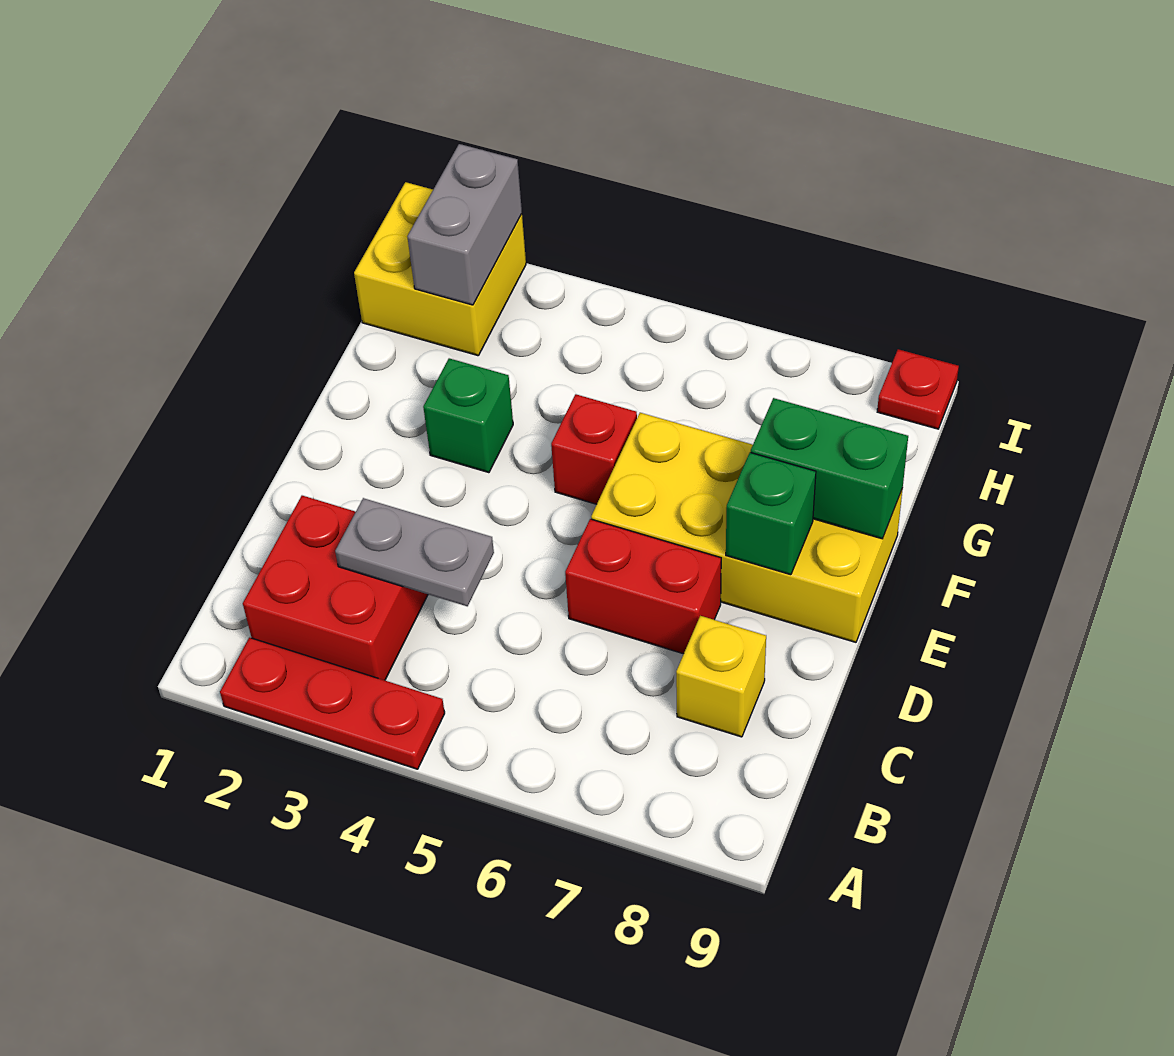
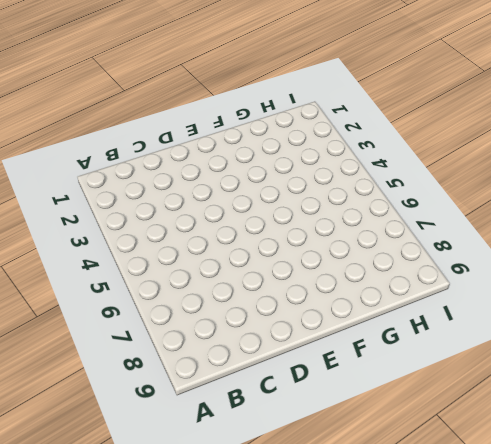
none -> red 1x3 plate [220,638,445,769]
none -> red 2x2 brick [243,496,428,680]
none -> yellow 1x1 brick [676,616,766,737]

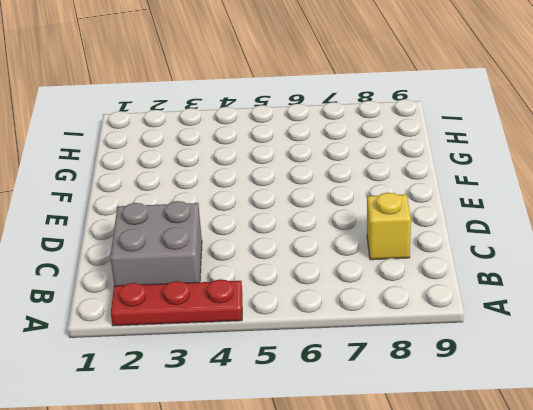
grey 2x2 brick [110,201,202,286] -> red 2x2 brick [243,496,428,680]
none -> red 1x2 brick [565,519,721,654]
none -> yellow 2x4 brick [591,413,903,642]
none -> green 1x1 brick [423,358,513,473]

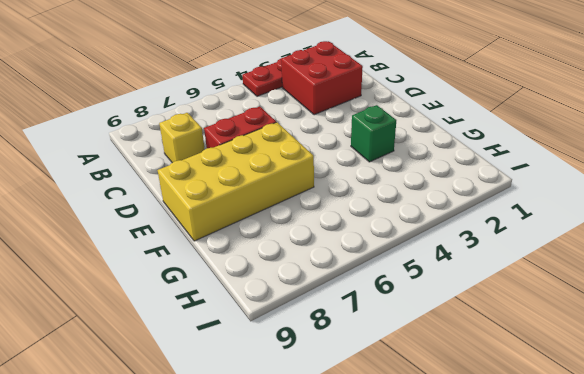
none -> red 1x1 brick [551,394,637,504]
none -> yellow 2x2 brick [354,182,526,356]
none -> red 1x1 plate [877,349,959,429]

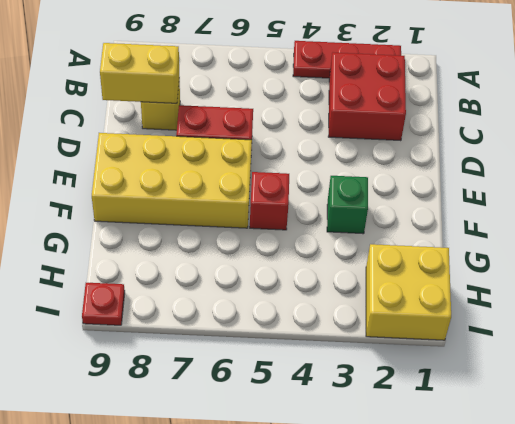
yellow 1x2 brick [100,43,179,103] -> none
none -> grey 1x2 plate [335,498,494,606]
none -> green 1x1 brick [726,452,816,575]
none -> green 1x2 brick [751,398,908,539]

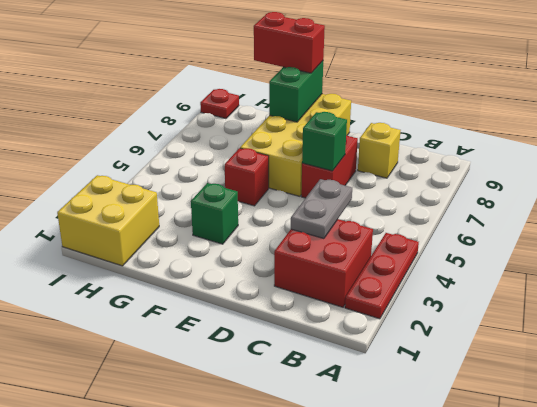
green 1x1 brick [302,112,347,171] -> green 1x1 brick moved to [726,452,816,575]
red 1x2 brick [254,12,325,73] -> none
none -> grey 1x2 brick [407,144,522,305]

